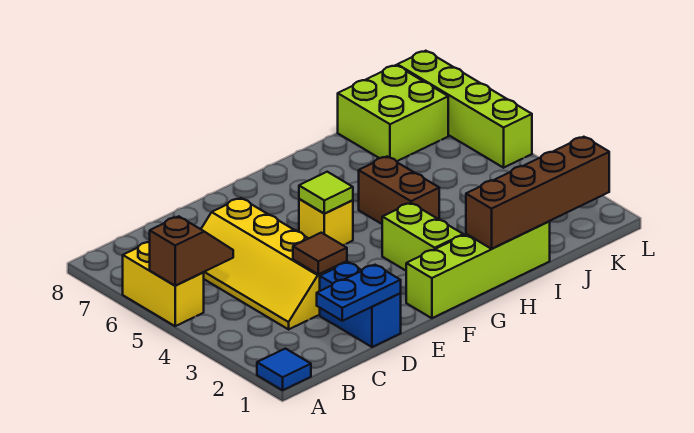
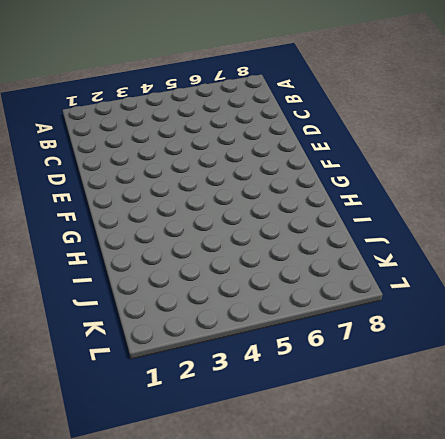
none -> blue 1x1 tile [257,349,311,390]
none -> yellow 1x2 brick [123,242,204,326]
none -> yellow 2x4 slope [201,198,347,329]

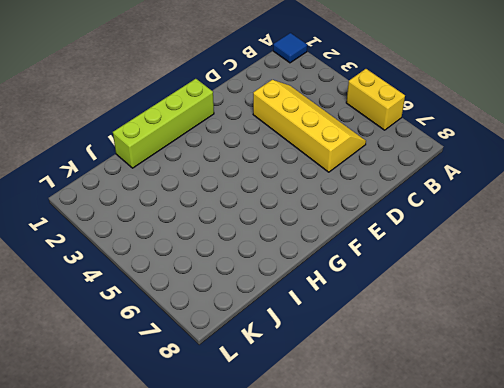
none -> blue 1x2 brick [320,262,401,347]
none -> yellow 1x1 brick [299,199,353,245]
none -> lime 1x2 brick [382,203,463,271]

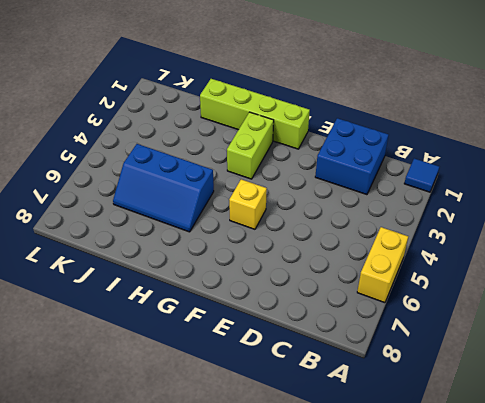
blue 2x2 brick [315,118,388,195] -> blue 1x2 brick [320,262,401,347]
blue 2x3 slope [113,144,214,232] -> brown 1x2 brick [359,157,439,224]
none -> yellow 2x4 slope [201,198,347,329]
none -> lime 2x2 brick [338,65,448,161]
none -> lime 1x4 brick [397,51,532,168]

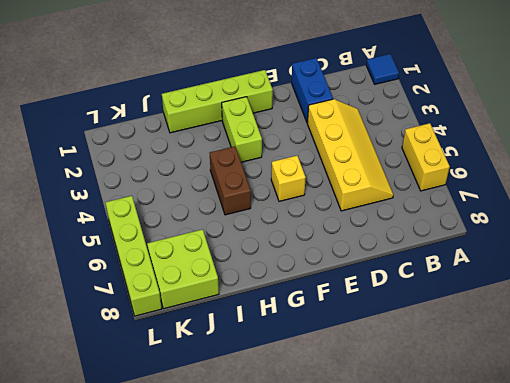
none -> brown 1x2 slope [150,216,233,286]
none -> blue 1x2 plate [317,265,401,321]
none -> brown 1x1 tile [293,233,347,274]

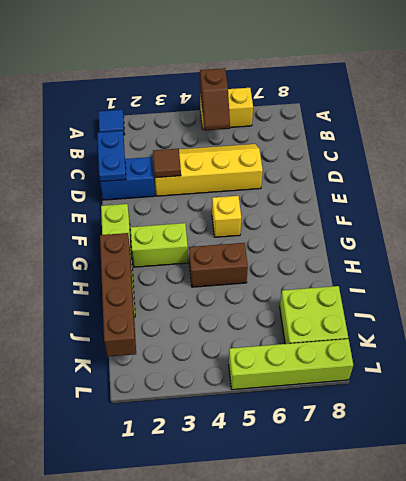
none -> lime 1x1 tile [299,172,353,214]

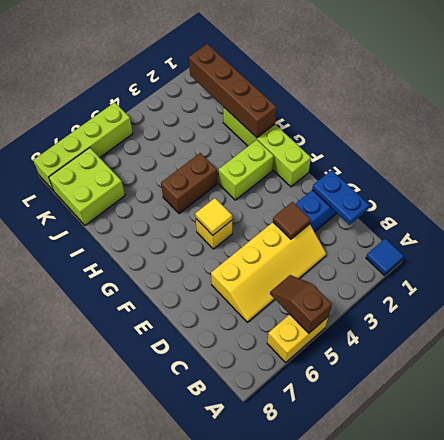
yellow 1x1 tile [195,198,232,235] -> lime 1x1 tile [299,172,353,214]

